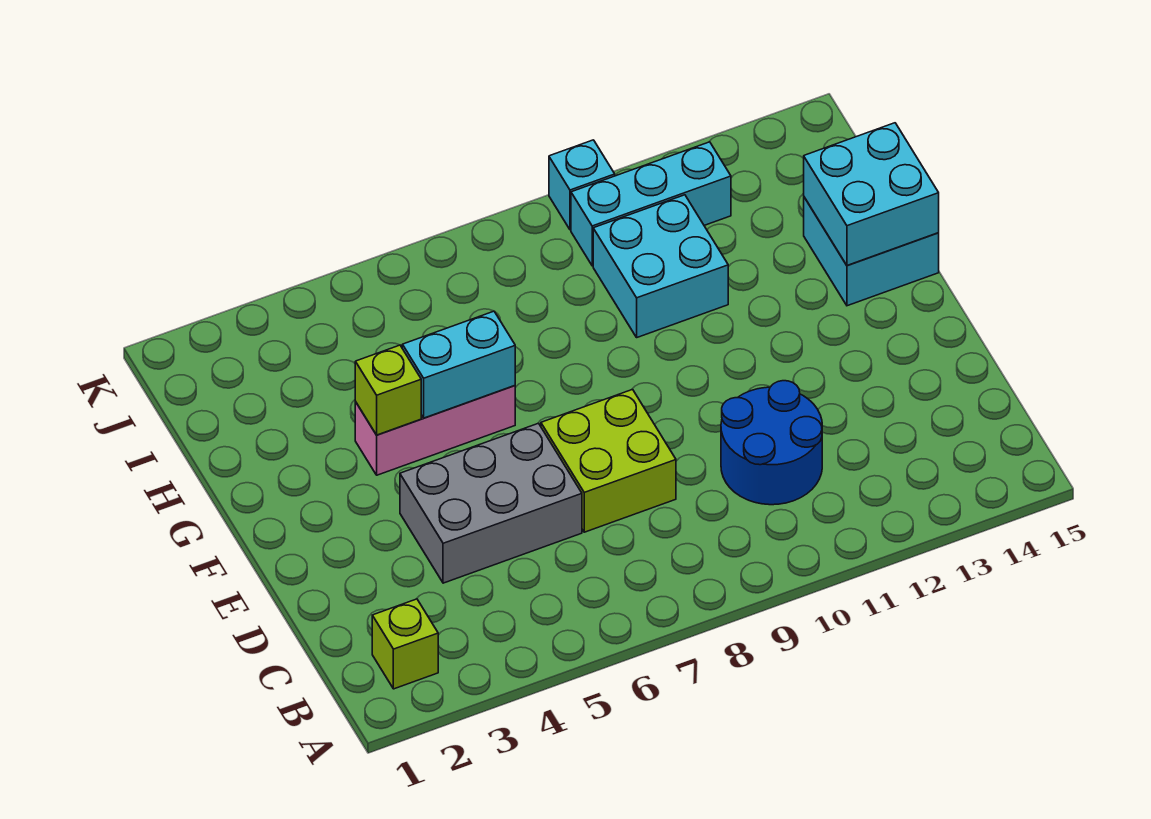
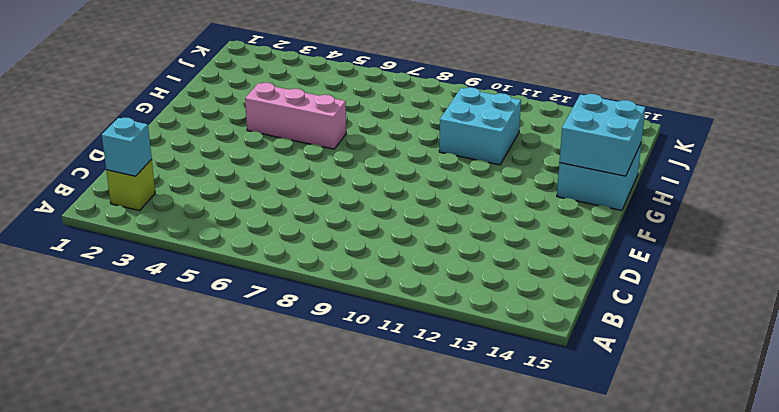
cyan 1x1 brick [102,118,152,176] -> cyan 1x1 brick moved to [549,140,615,230]
none -> blue 2x2 round brick [721,381,822,505]
none -> grey 2x3 brick [400,423,582,583]
none -> lime 2x2 brick [541,390,676,532]

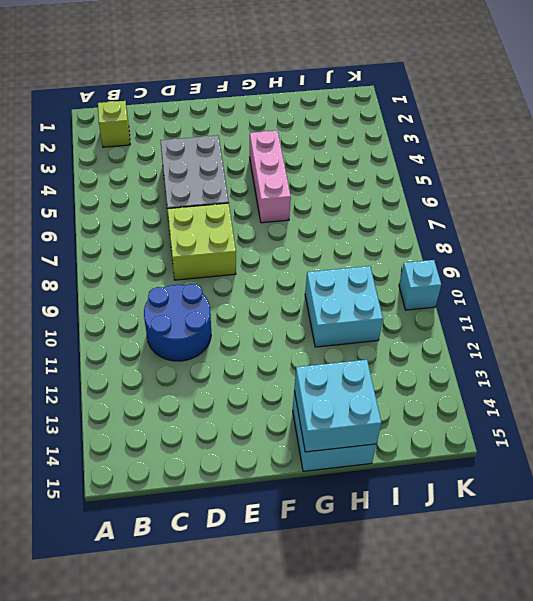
none -> cyan 1x3 brick [571,142,731,266]
none -> lime 1x1 brick [355,345,421,435]
none -> cyan 1x2 brick [402,311,515,418]

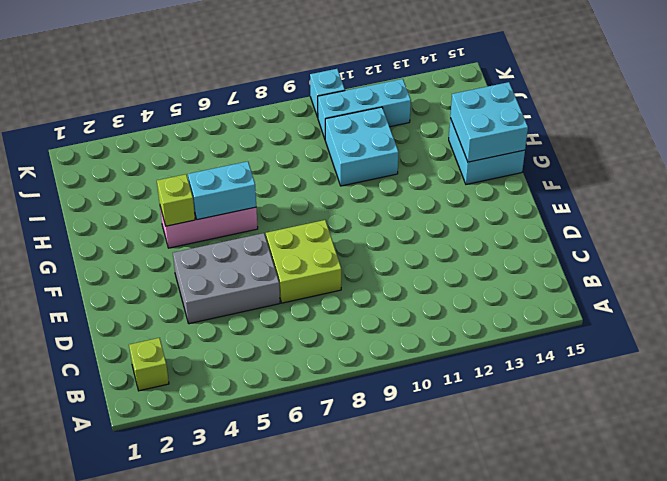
none -> blue 2x2 round brick [721,381,822,505]

